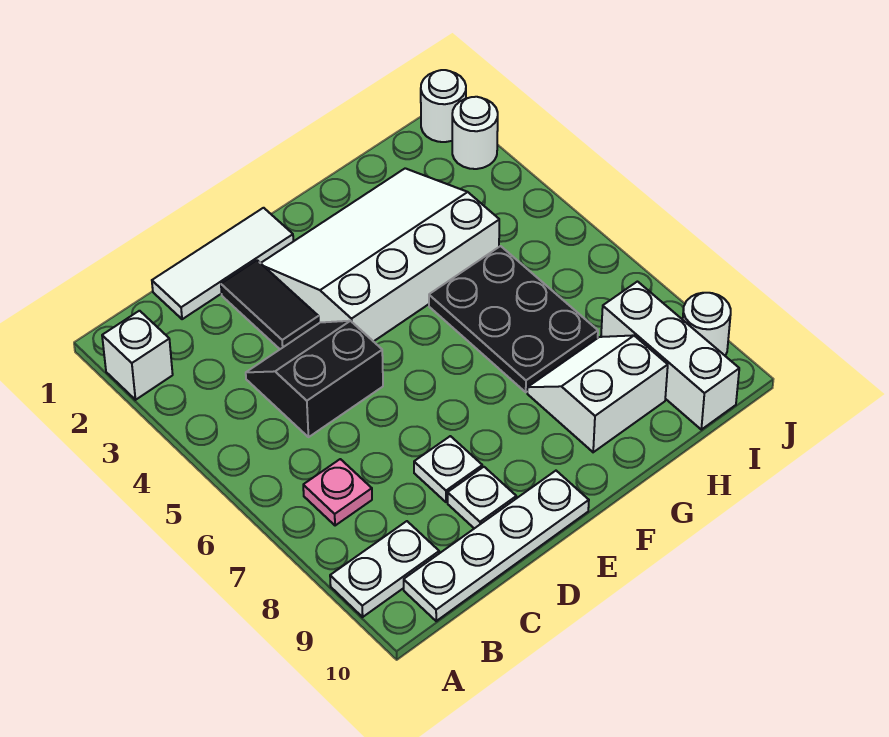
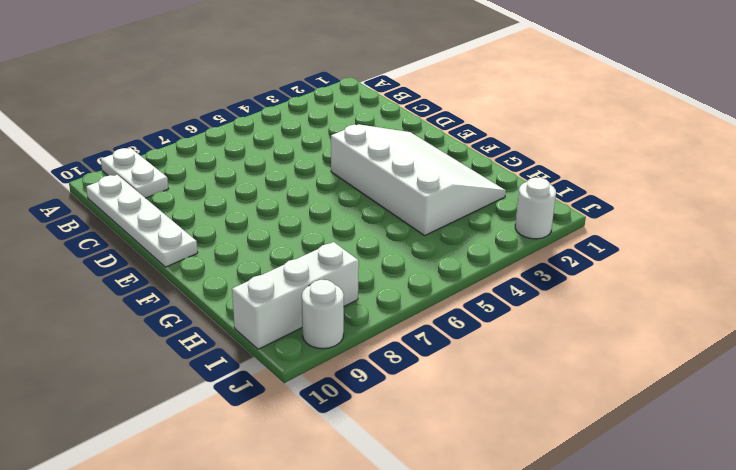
none -> white 1x1 brick [102,311,173,400]
none -> pink 1x1 plate [303,459,372,526]
none -> white 1x3 tile [152,208,293,319]

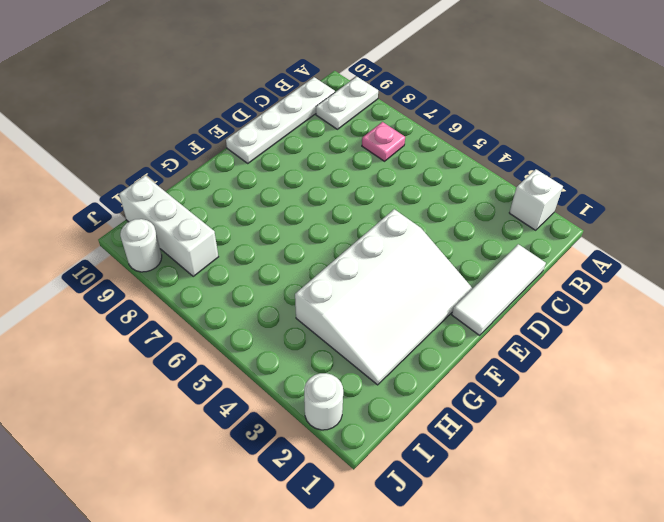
none -> black 2x2 slope [246,321,383,437]
none -> black 1x2 tile [221,260,319,349]
none -> white 1x1 plate [414,436,482,502]

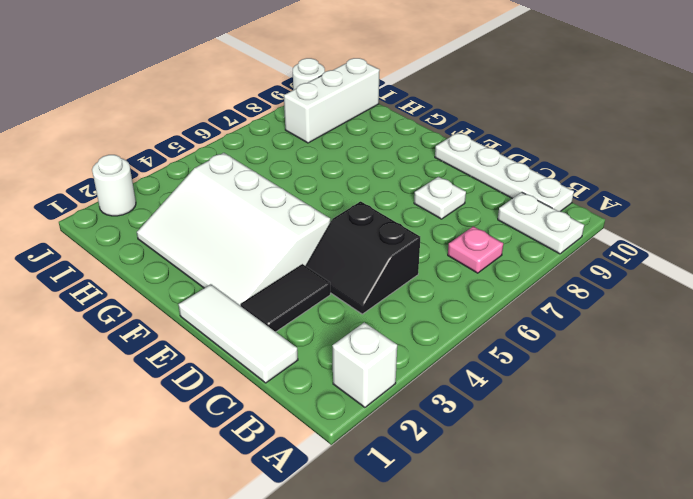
none -> white 1x1 plate [448,467,516,528]
none -> black 2x3 plate [429,246,598,392]
none -> white 2x2 slope [527,335,668,452]

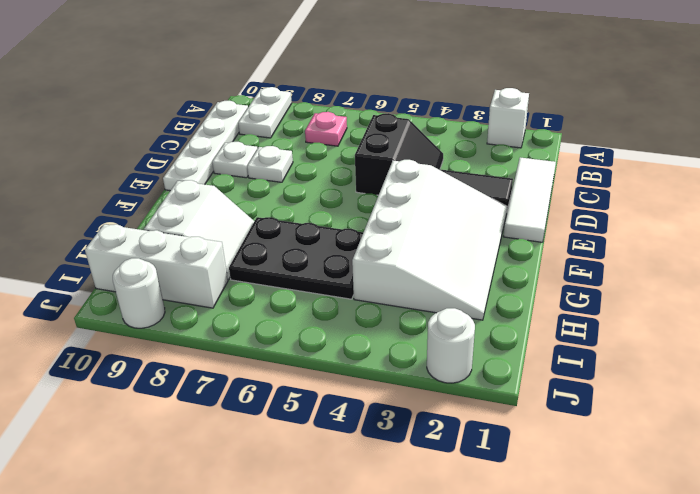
none -> white 1x1 round brick [421,70,466,142]

